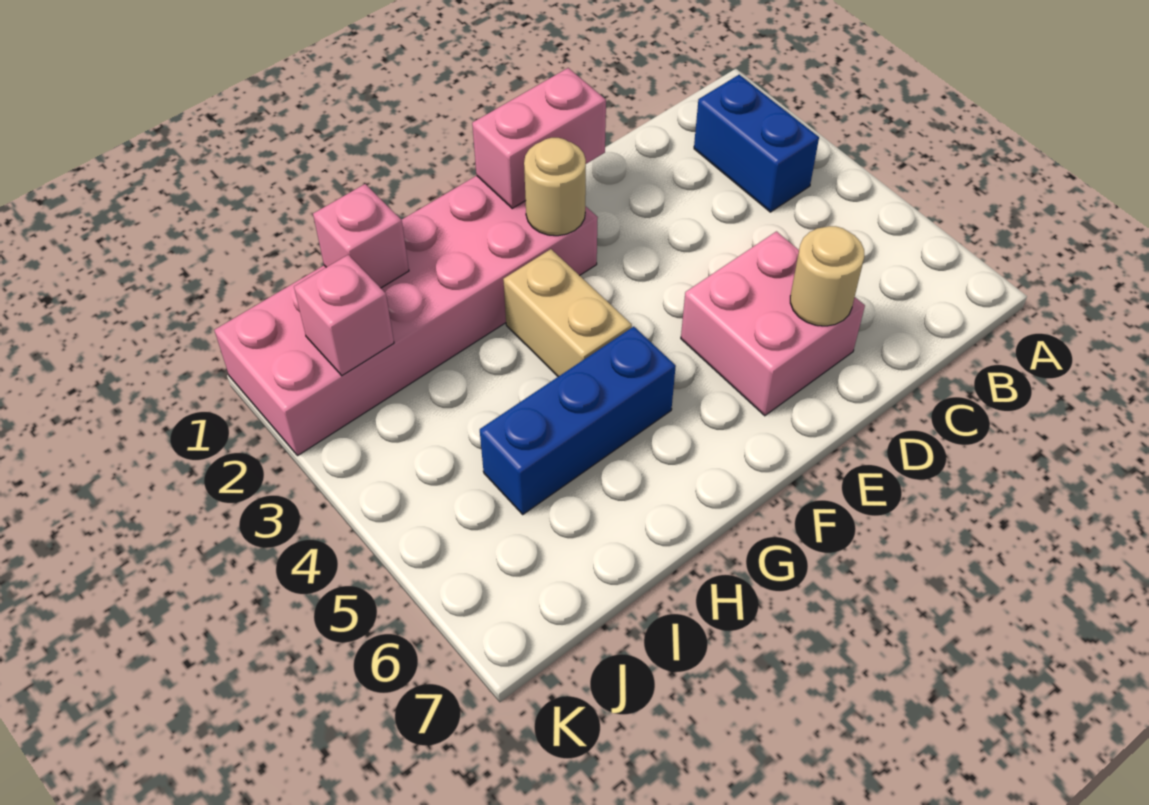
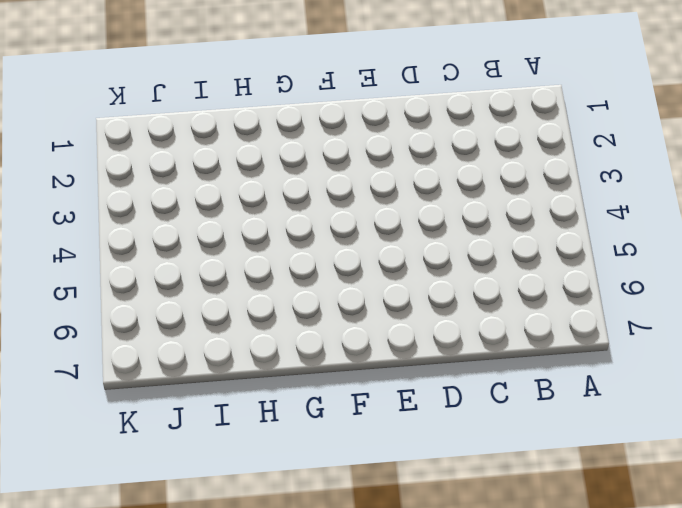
none -> blue 1x2 brick [694,75,819,212]
none -> pink 2x2 brick [681,231,865,416]

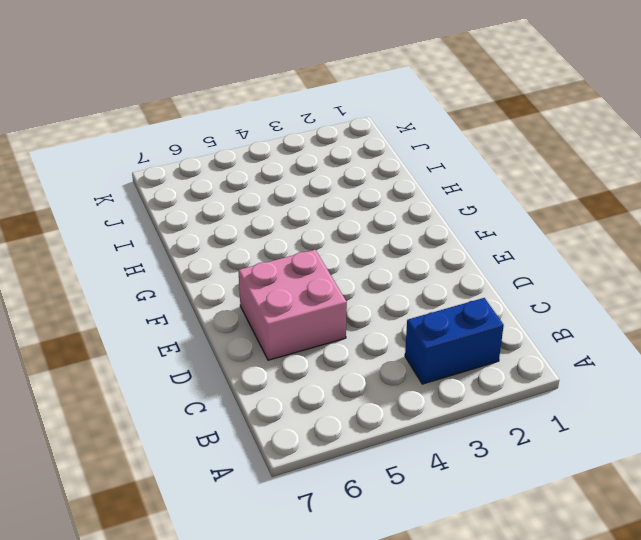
none -> pink 2x6 brick [214,176,598,456]
none -> tan 1x2 brick [503,249,632,377]

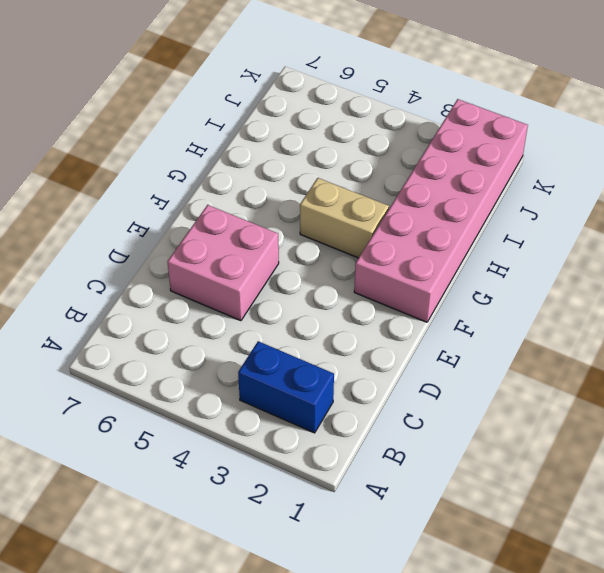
none -> blue 1x3 brick [480,327,676,514]
none -> tan 1x1 round brick [790,226,864,326]

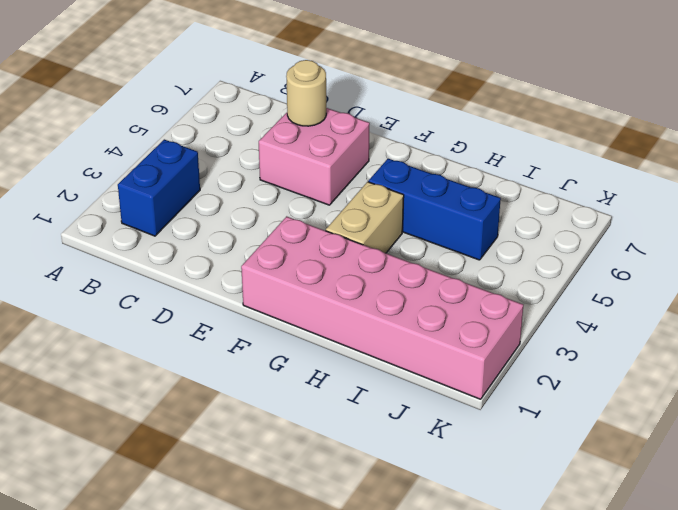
none -> pink 1x2 brick [472,68,606,208]
none -> tan 1x1 round brick [524,138,586,236]

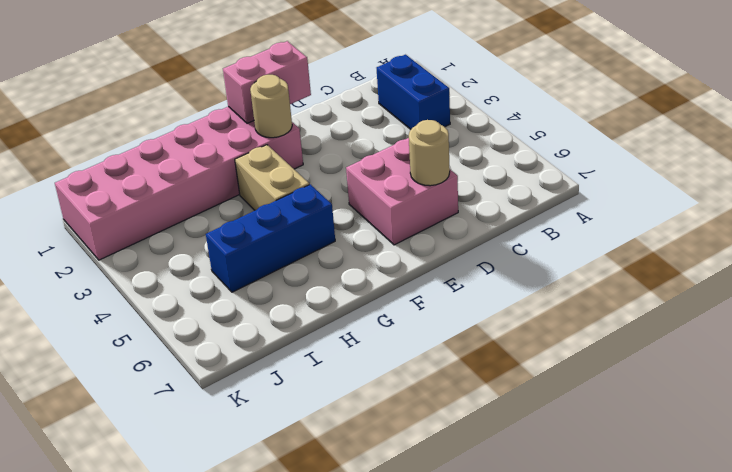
none -> pink 1x1 brick [313,184,409,288]
none -> pink 1x1 brick [294,255,394,376]

